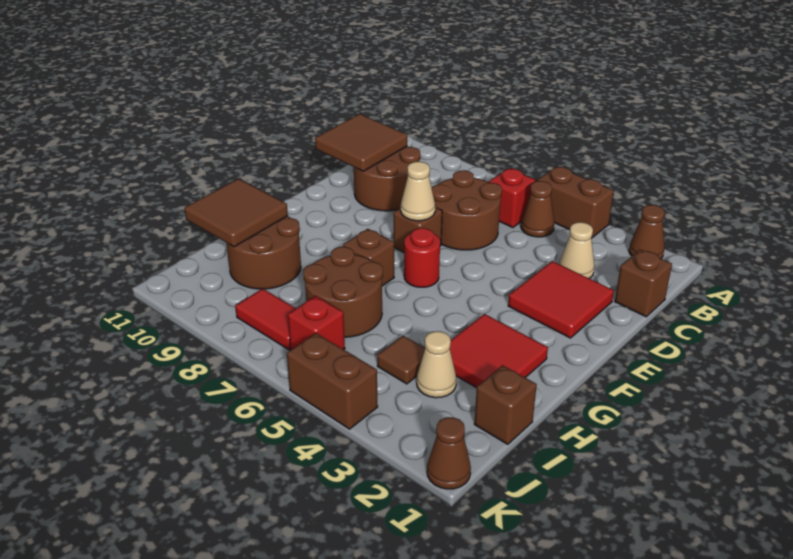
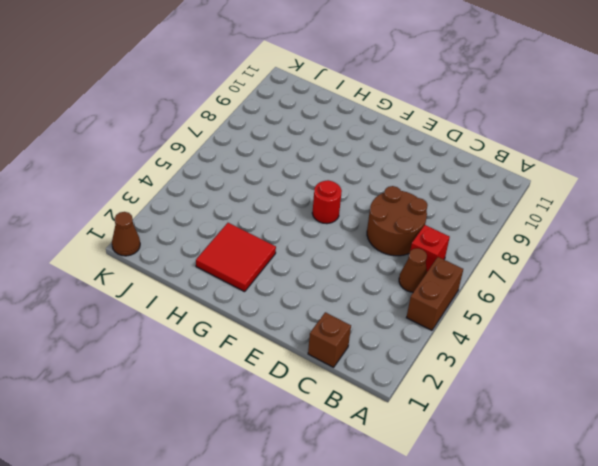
none -> brown 1x1 cone [629,205,665,259]
none -> tan 1x1 cone [559,222,595,279]
none -> brown 2x2 round brick [354,146,420,211]

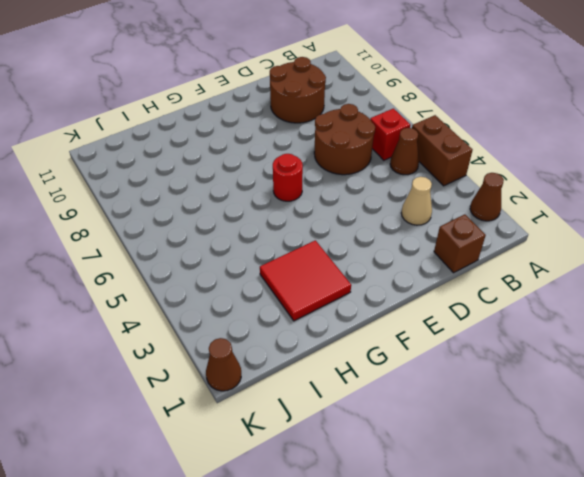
none -> red 2x2 tile [508,261,614,338]
none -> brown 1x1 brick [394,207,442,252]
none -> brown 1x1 brick [343,229,394,286]

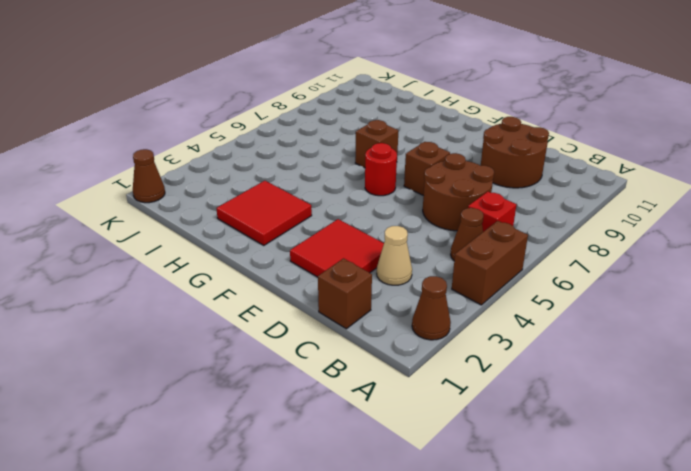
none -> brown 2x2 round brick [303,247,383,337]
none -> brown 2x2 round brick [226,216,301,289]
none -> brown 1x1 brick [474,365,537,444]

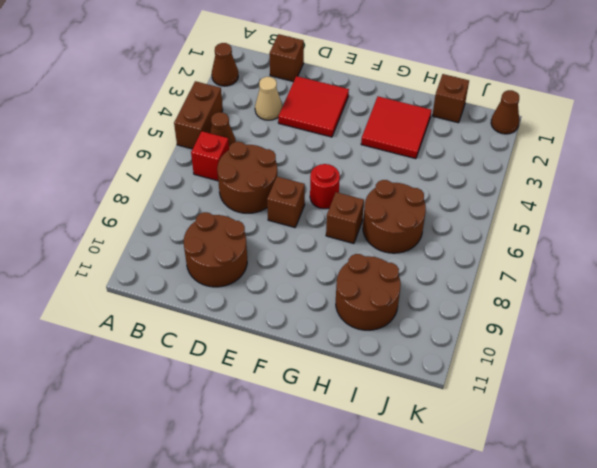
none -> tan 1x1 cone [417,331,457,398]
none -> brown 1x1 tile [377,336,425,384]
none -> red 1x1 brick [288,296,345,350]

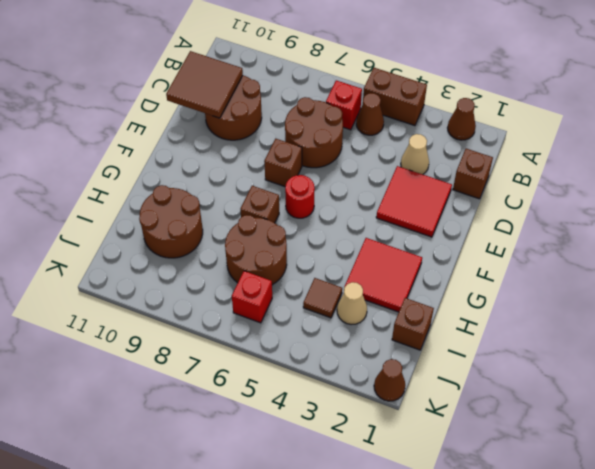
none -> red 1x2 tile [235,289,296,350]
none -> brown 1x2 brick [287,333,378,429]
none -> tan 1x1 cone [401,162,435,221]

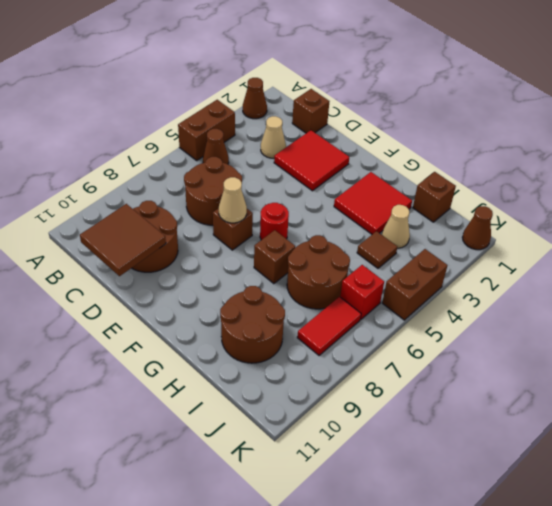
none -> red 1x1 brick [489,168,535,228]
none -> brown 2x2 tile [184,179,288,247]

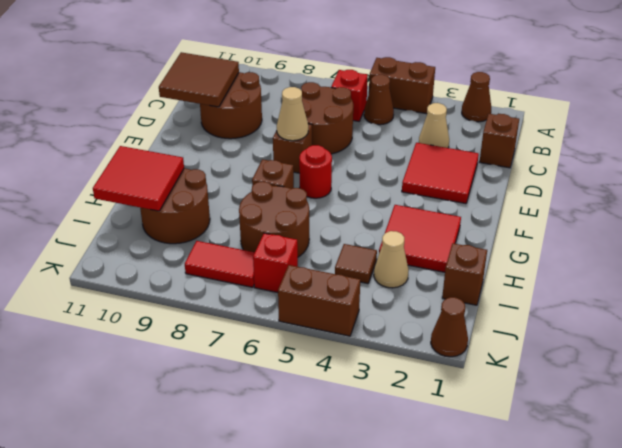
red 2x2 tile [93,146,184,211] -> brown 2x2 tile [184,179,288,247]

